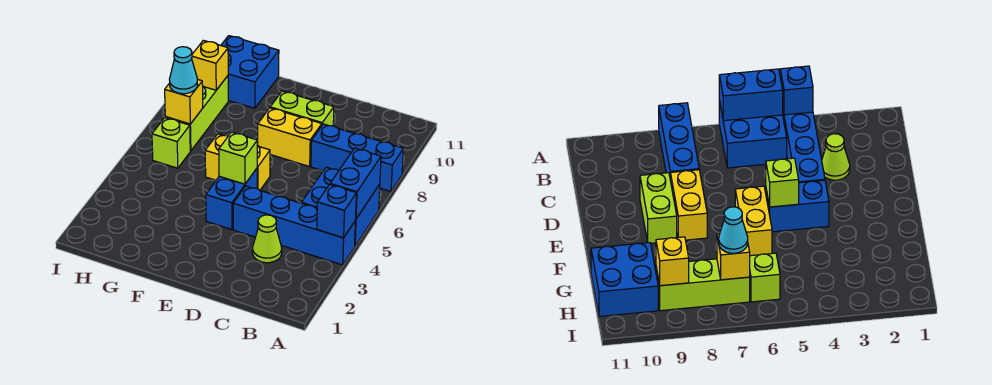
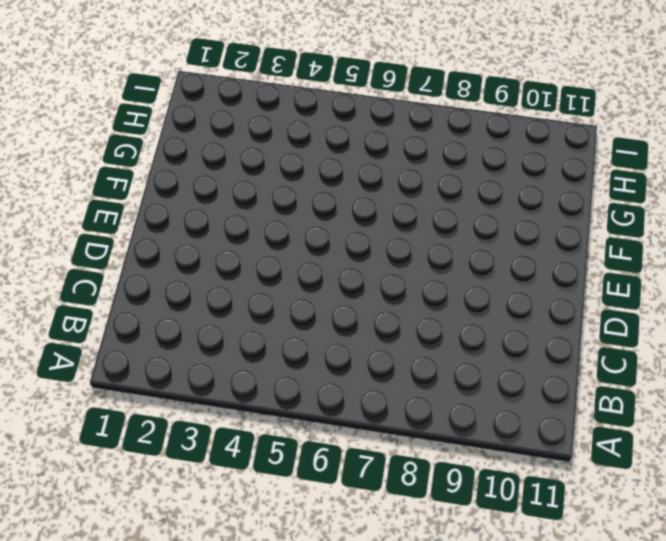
none -> blue 1x4 brick [233,186,355,265]
none -> blue 2x2 brick [301,167,380,246]
none -> blue 1x3 brick [311,124,403,192]

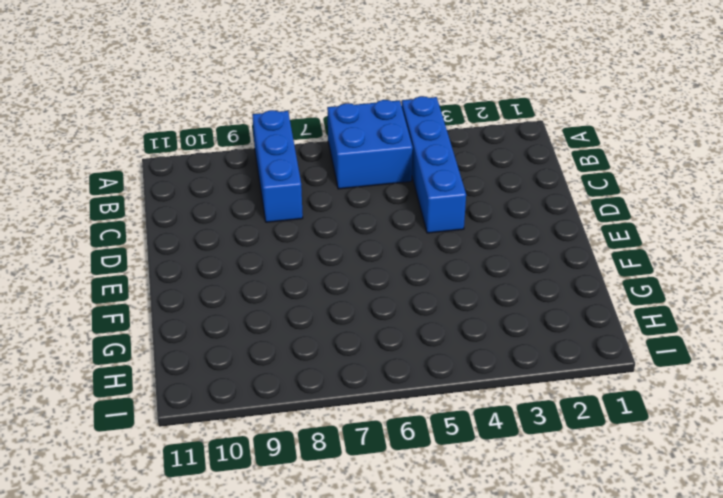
none -> lime 1x1 cone [253,215,282,263]
none -> yellow 1x2 brick [257,108,322,167]
none -> lime 1x2 brick [270,91,334,126]

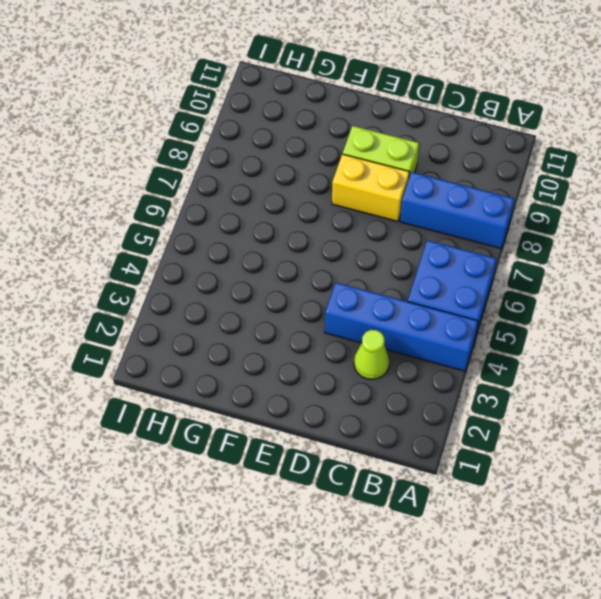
none -> blue 1x2 brick [206,169,257,230]
none -> yellow 1x2 brick [205,134,270,190]
none -> blue 2x2 brick [221,36,279,108]

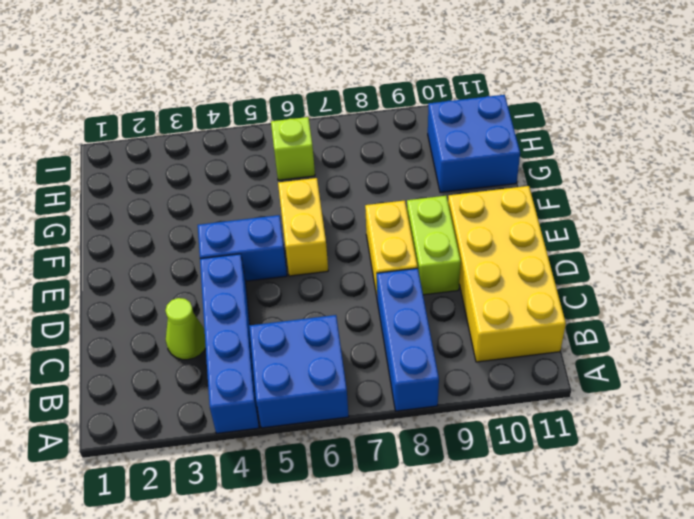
yellow 2x4 brick [448,186,566,362] -> none
none -> lime 1x3 brick [165,76,228,151]
none -> blue 1x1 brick [317,184,356,238]
none -> blue 1x2 brick [330,148,381,219]

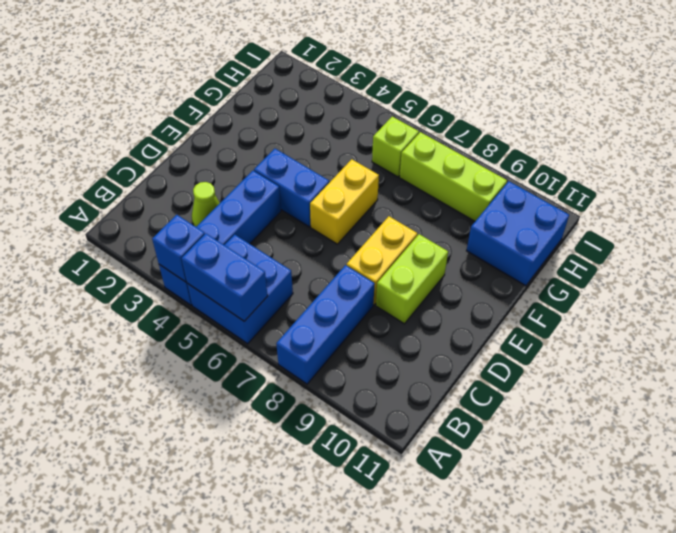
none -> lime 1x1 brick [219,132,258,184]
none -> yellow 1x1 brick [165,79,203,124]
none -> yellow 1x1 brick [192,40,228,90]

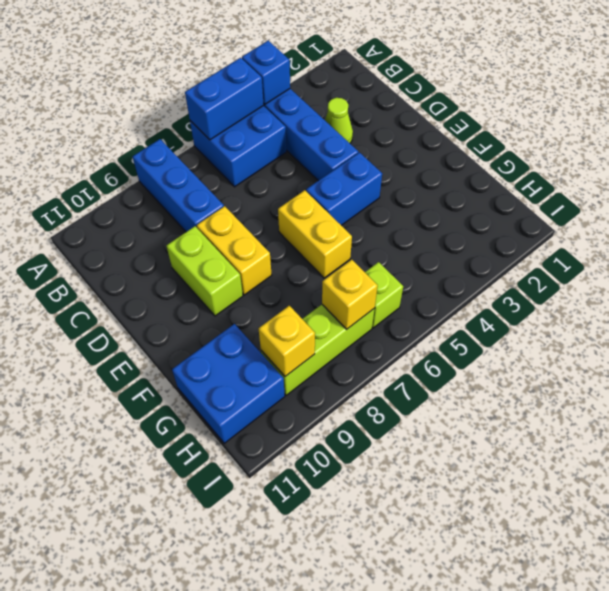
none -> lime 1x1 brick [219,132,258,184]
none -> cyan 1x1 cone [169,47,198,94]

